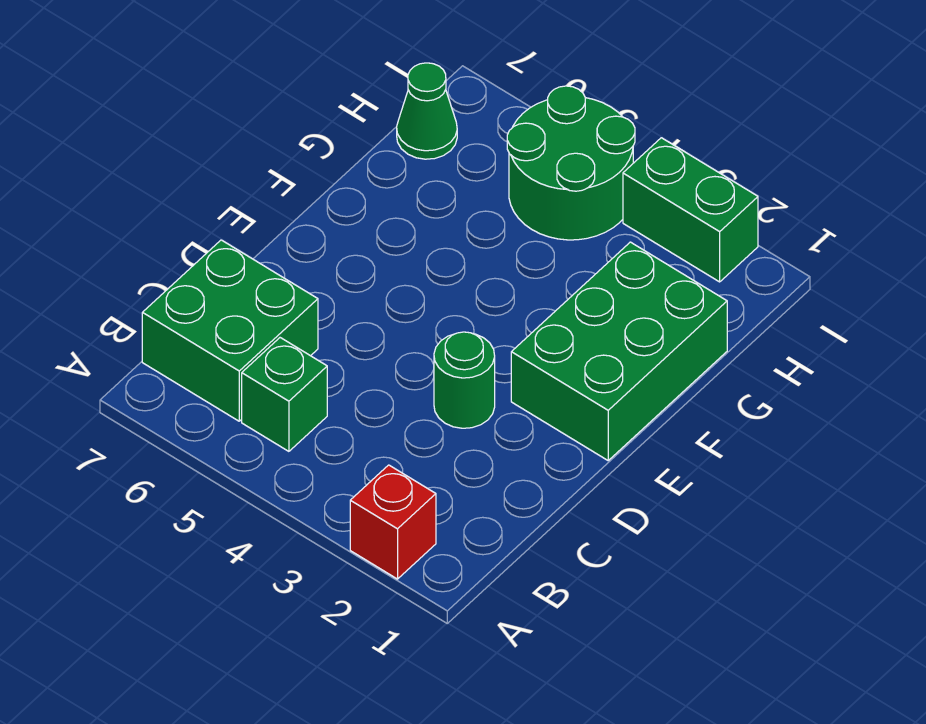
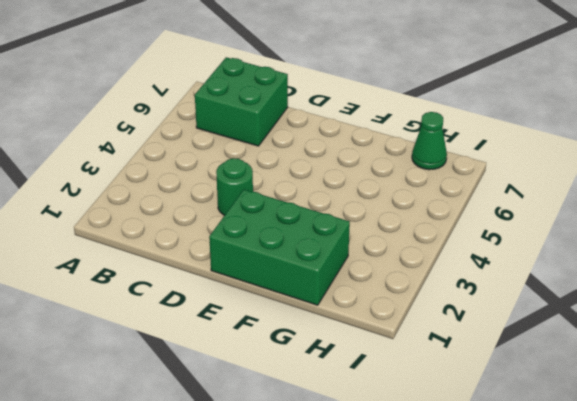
none -> red 1x1 brick [350,465,436,579]
none -> green 1x1 brick [242,338,327,451]

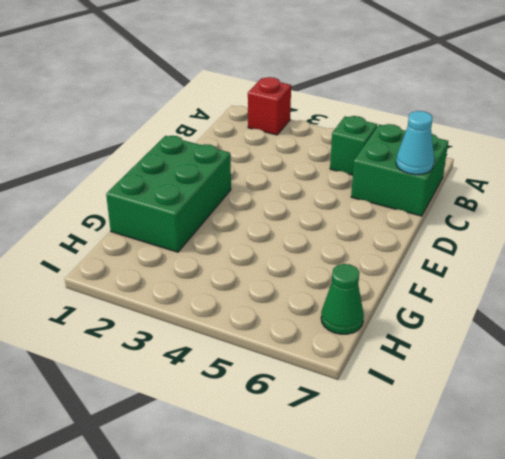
cyan 1x1 cone [396,111,434,175] -> none
none -> green 1x1 round brick [434,332,495,428]
none -> green 2x2 round brick [507,86,635,240]

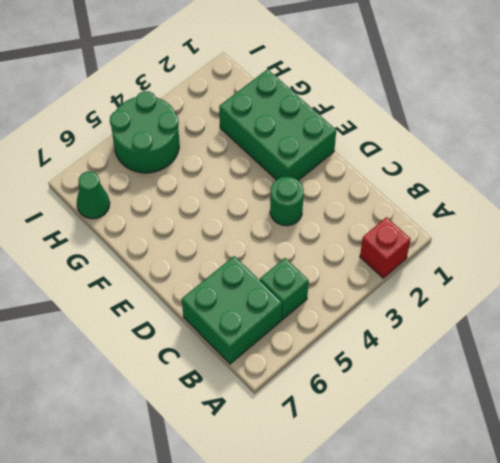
none -> green 1x2 brick [623,138,758,282]

